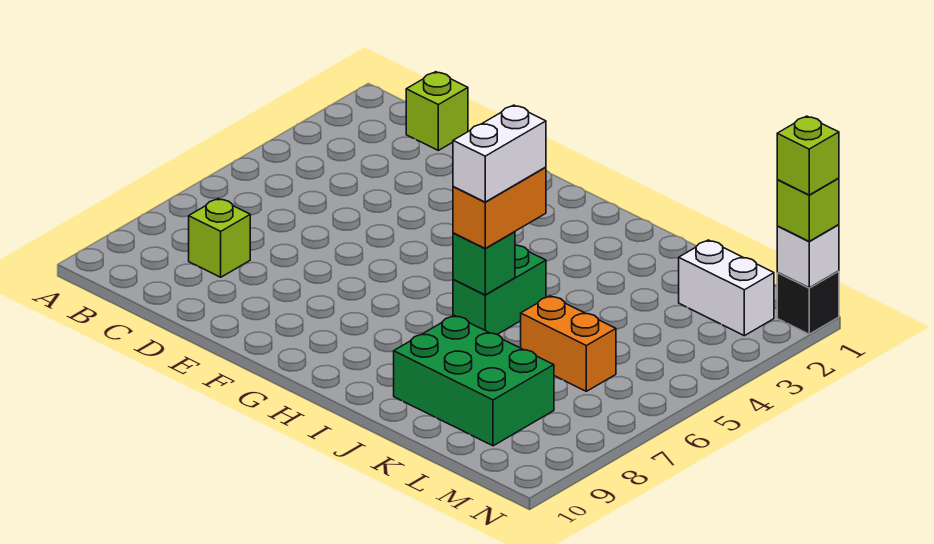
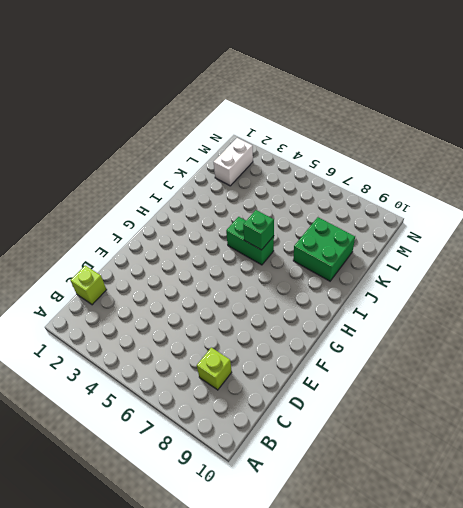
green 2x2 brick [293,217,355,281] -> green 2x3 brick [394,315,554,446]
none -> orange 1x2 brick [521,296,616,391]
none -> black 1x1 brick [777,271,839,334]
none -> white 1x1 brick [777,225,839,288]

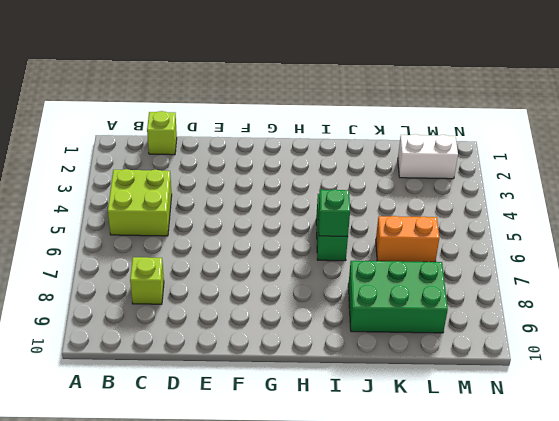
lime 2x2 brick [108,169,172,236] -> none
none -> black 1x1 brick [777,271,839,334]
none -> white 1x1 brick [777,225,839,288]
none -> orange 1x2 brick [453,167,546,249]

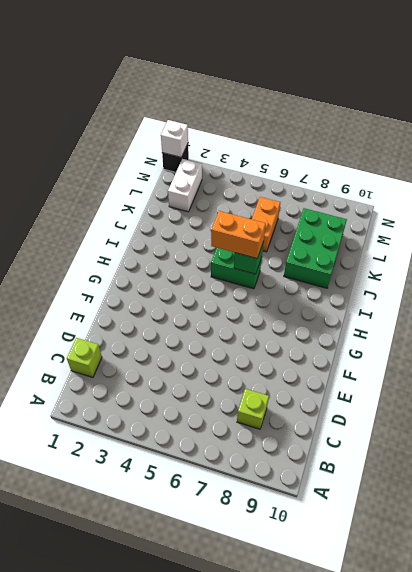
none -> lime 1x1 brick [777,178,839,241]
none -> white 1x2 brick [453,105,546,202]
none -> lime 1x1 brick [777,116,839,195]

